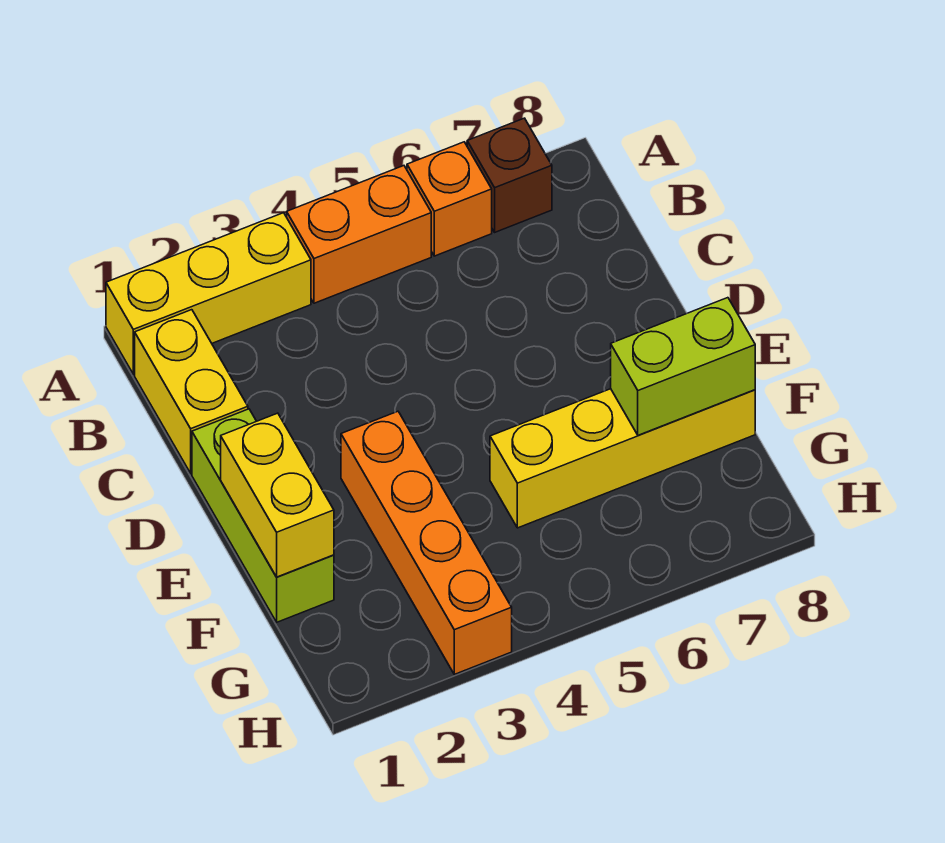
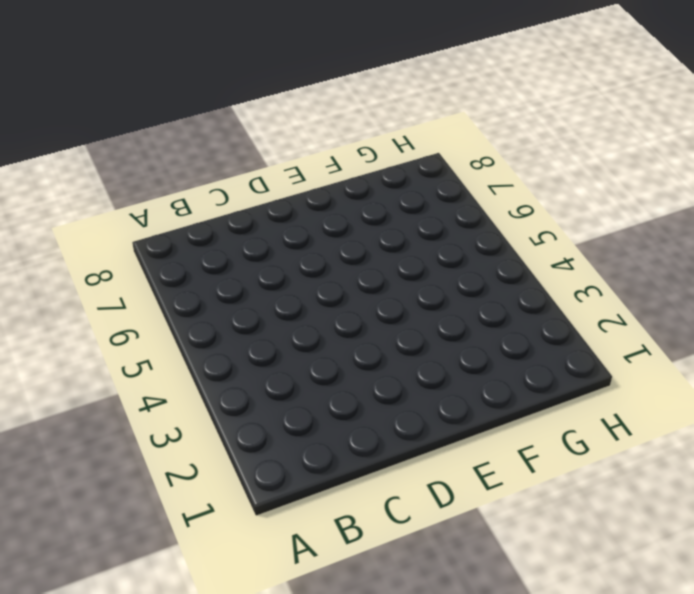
none -> yellow 1x3 brick [106,213,311,374]
none -> orange 1x2 brick [287,166,431,303]

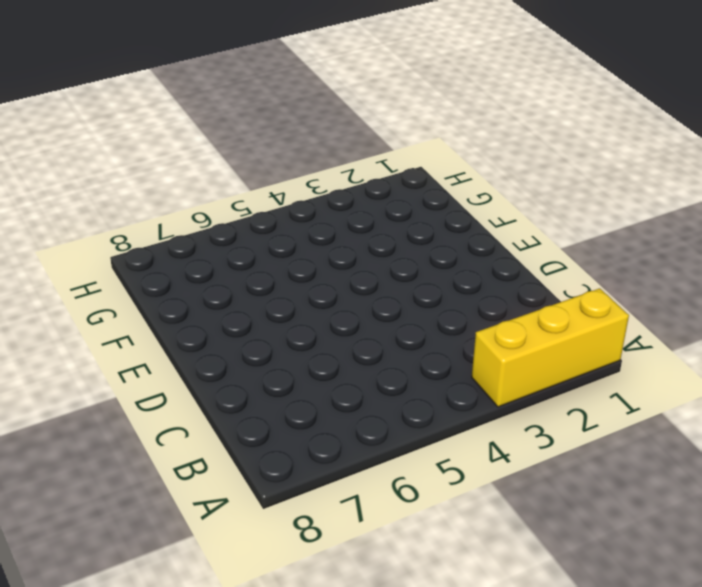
none -> orange 1x2 brick [287,166,431,303]
none -> orange 1x1 brick [407,142,492,256]

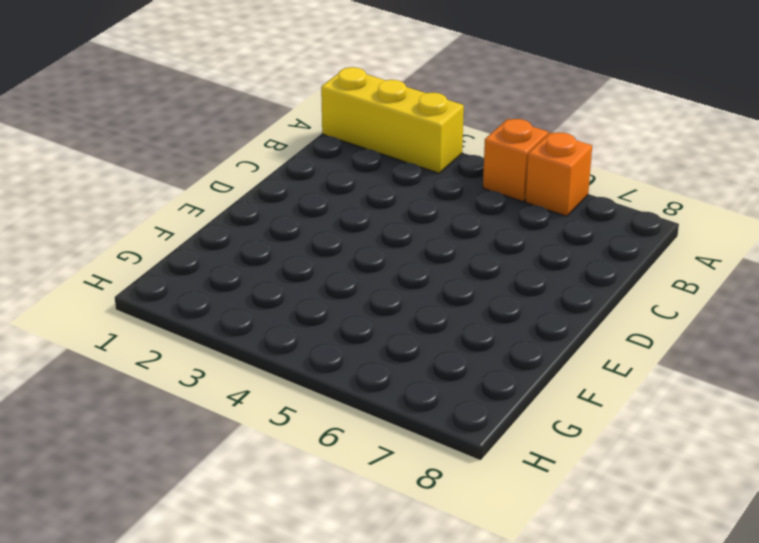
orange 1x1 brick [483,119,548,202] -> orange 1x2 brick [287,166,431,303]
none -> brown 1x1 brick [467,118,552,232]
none -> yellow 1x2 brick [135,310,248,473]

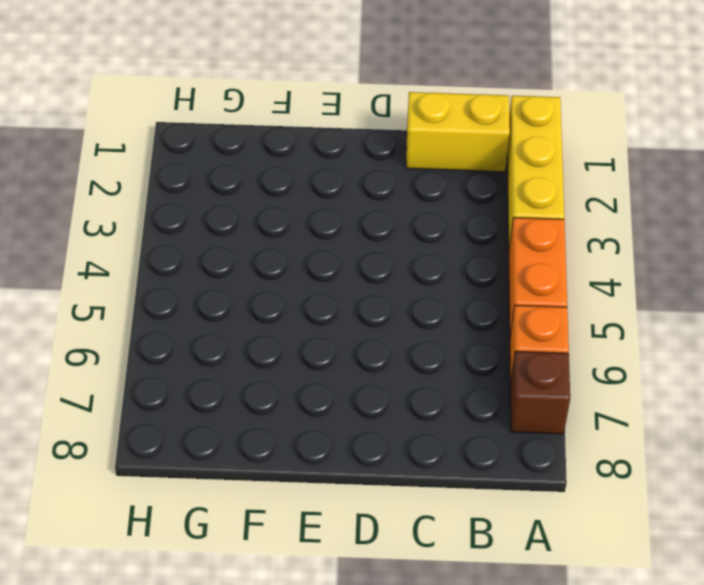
none -> lime 1x3 brick [192,409,334,622]
none -> orange 1x4 brick [341,411,512,674]

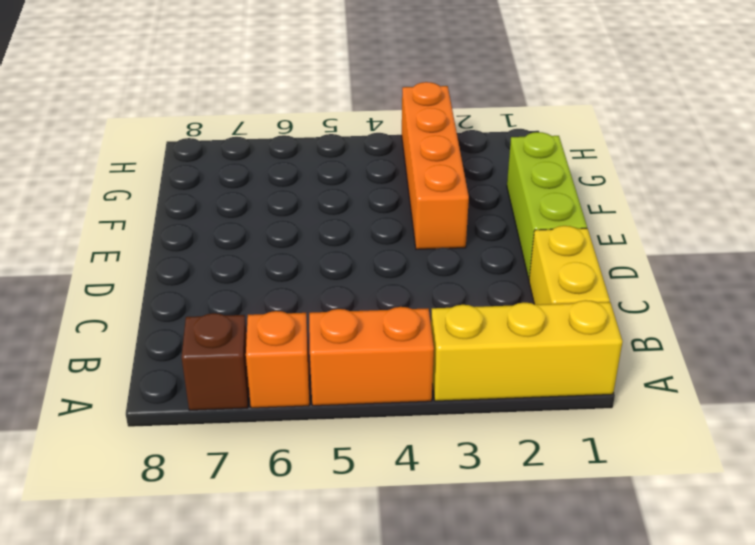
none -> yellow 1x4 brick [490,389,755,528]
none -> yellow 1x2 brick [221,413,334,577]

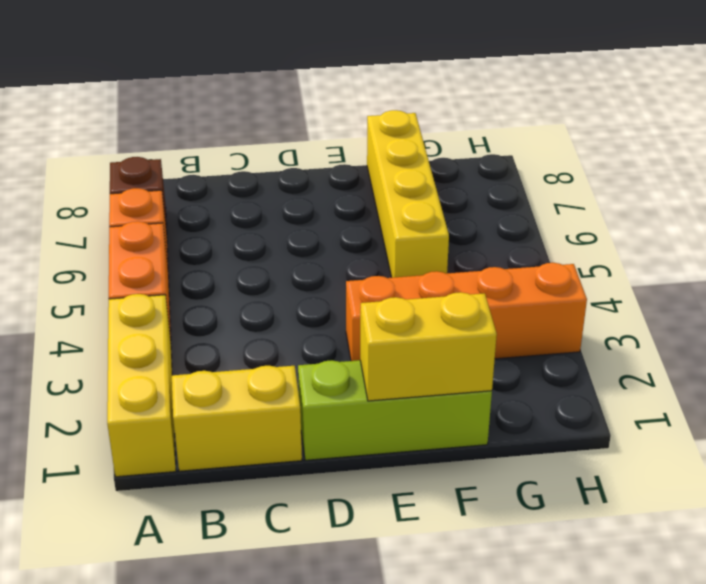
none -> lime 1x2 brick [611,298,755,435]

